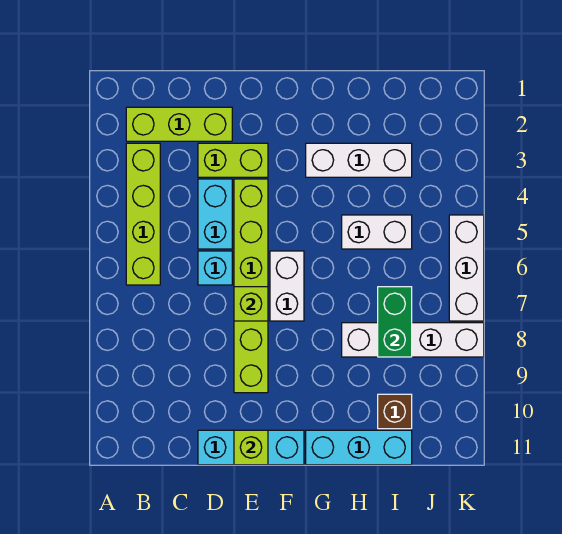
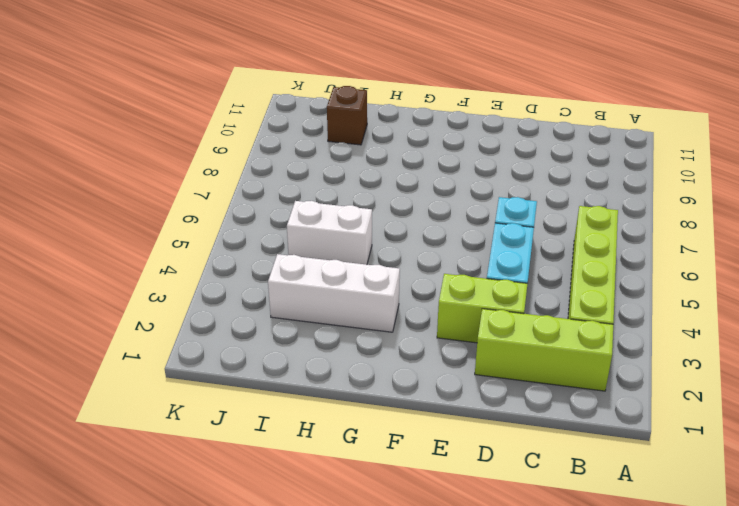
none -> cyan 1x3 brick [198,430,304,465]
none -> lime 1x6 brick [234,179,268,393]
none -> white 1x2 brick [270,251,304,321]

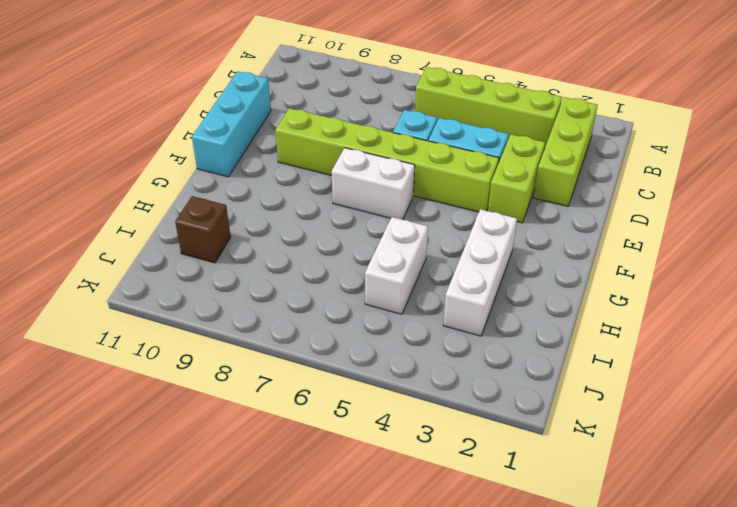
none -> cyan 1x3 brick [306,430,412,465]
none -> white 1x4 brick [342,323,484,357]
none -> white 1x3 brick [449,215,484,321]

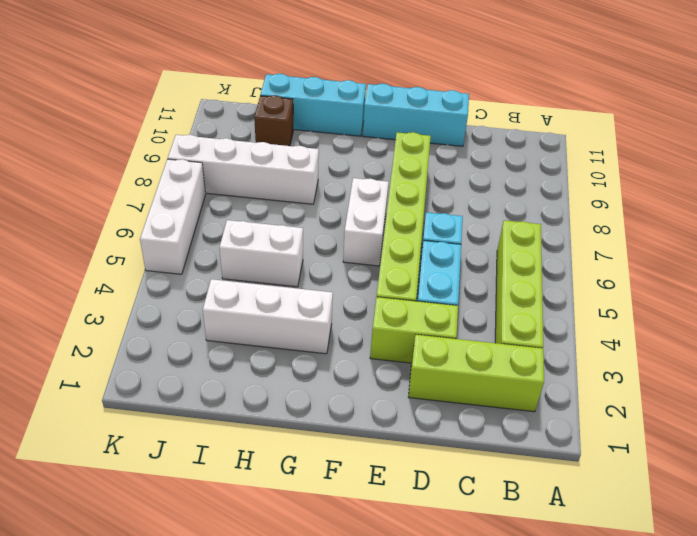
none -> lime 1x1 brick [234,287,268,321]
none -> lime 1x1 brick [234,430,268,465]
none -> green 1x2 brick [378,287,412,357]

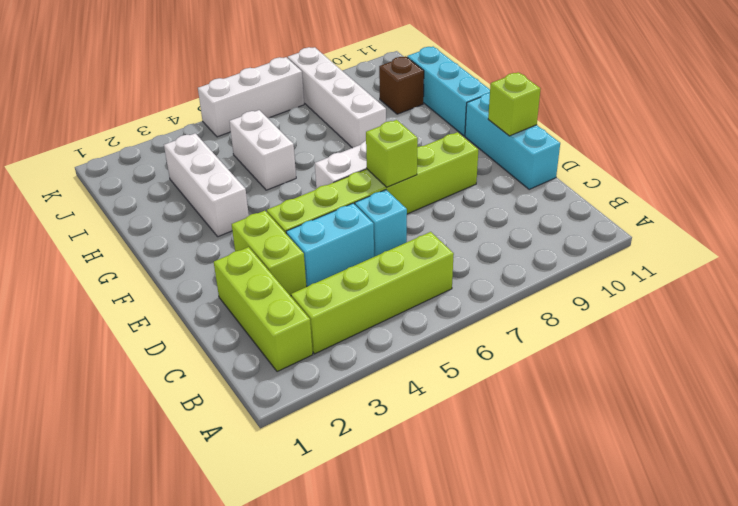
none -> green 1x2 brick [378,287,412,357]

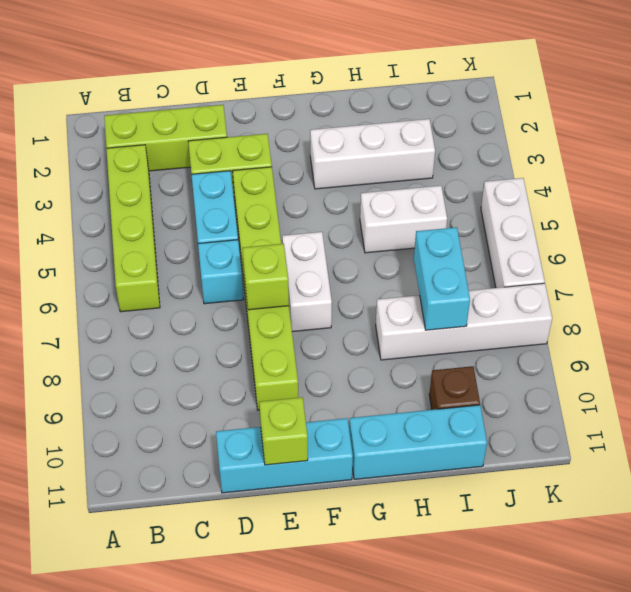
cyan 1x2 brick [414,227,470,330] -> green 1x2 brick [378,287,412,357]

